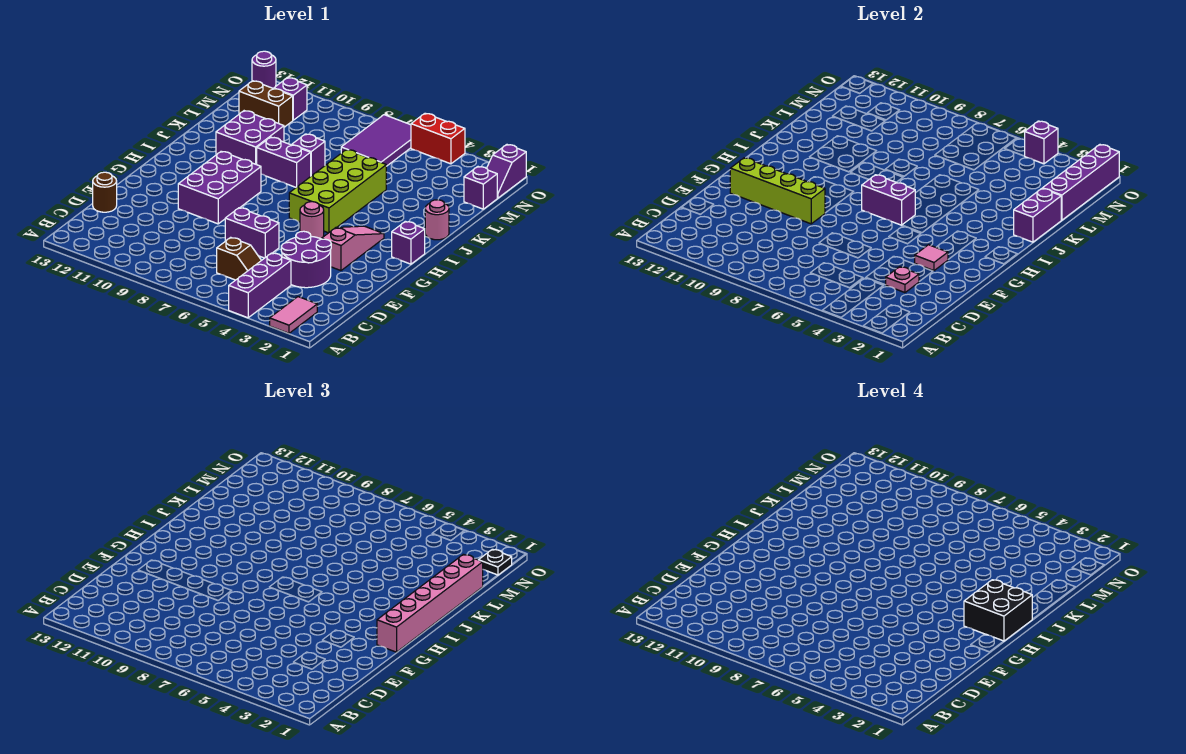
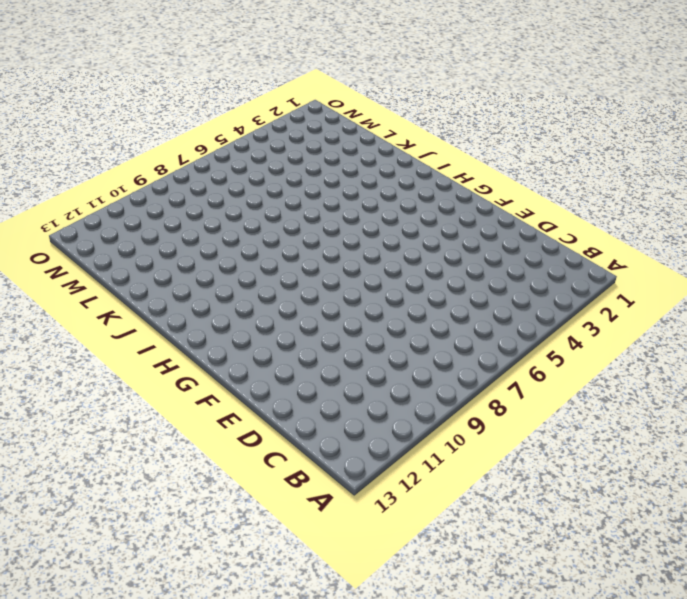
none -> pink 1x2 tile [270,297,317,333]
none -> purple 1x3 brick [229,253,291,318]
none -> brown 1x2 slope [217,237,261,280]
none -> purple 2x2 round brick [281,231,331,288]

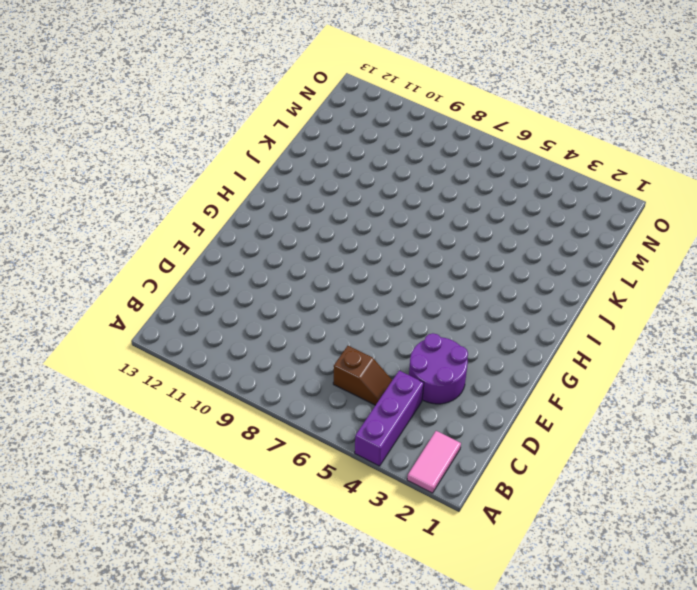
none -> brown 1x1 round brick [93,172,117,212]
none -> purple 1x2 brick [225,208,279,258]
none -> pink 1x3 slope [322,226,384,271]
none -> purple 2x3 brick [178,151,261,224]

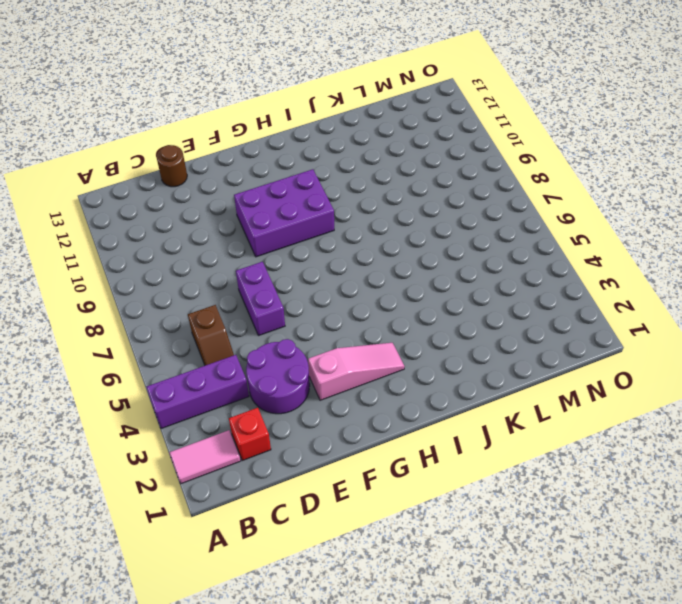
red 1x1 brick [229,408,271,461] -> none
none -> pink 1x1 round brick [300,202,324,239]
none -> purple 1x1 brick [392,221,425,264]
none -> lime 2x4 brick [289,150,386,233]
none -> pink 1x1 round brick [425,200,449,240]

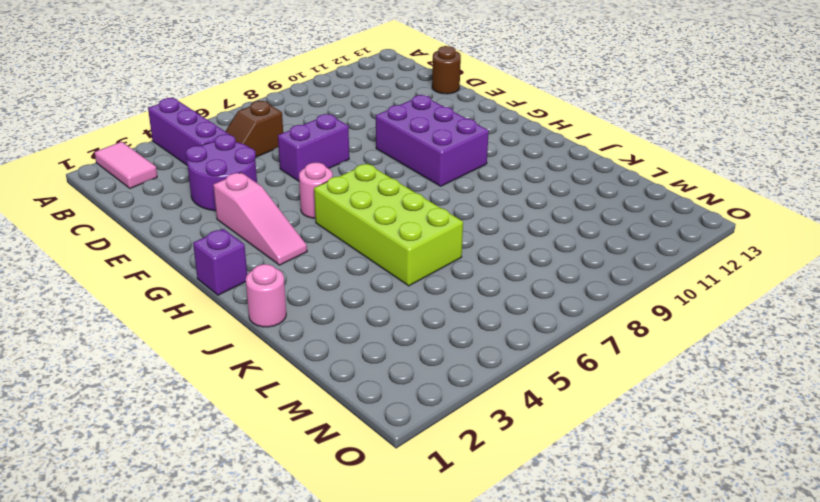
none -> purple 1x2 brick [257,137,311,187]
none -> purple 2x2 brick [216,111,284,165]
none -> purple 1x1 brick [292,134,325,176]
none -> purple 1x1 brick [464,167,497,209]

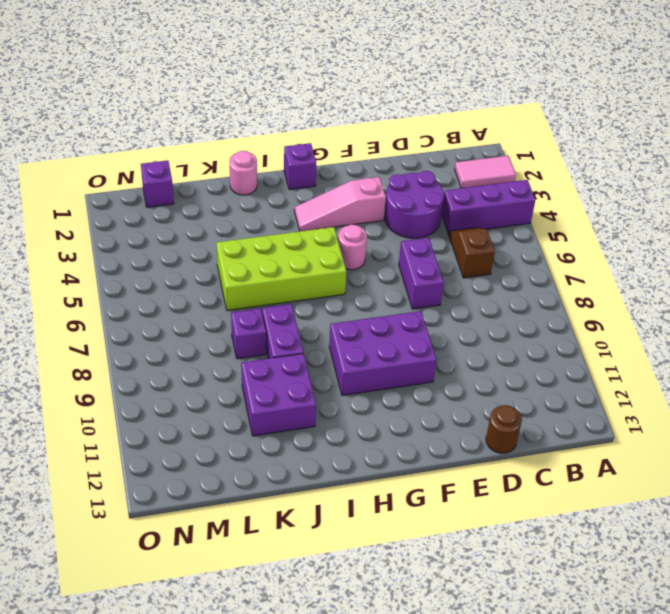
none -> purple 2x3 tile [341,115,411,166]
none -> brown 1x2 brick [239,81,293,127]
none -> purple 1x2 slope [487,145,526,198]
none -> purple 1x1 brick [274,78,307,120]

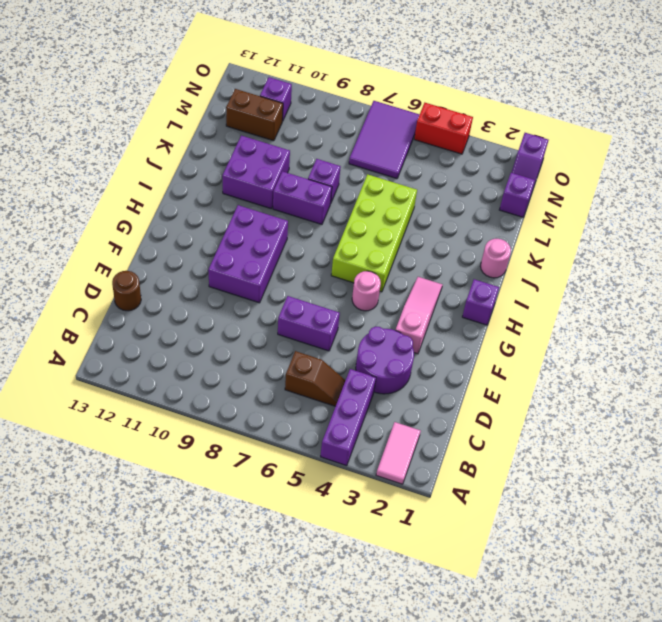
none -> purple 1x1 round brick [252,51,276,88]
none -> pink 1x1 plate [886,267,919,293]
none -> pink 1x1 tile [915,245,948,271]
none -> lime 1x4 brick [730,158,825,224]

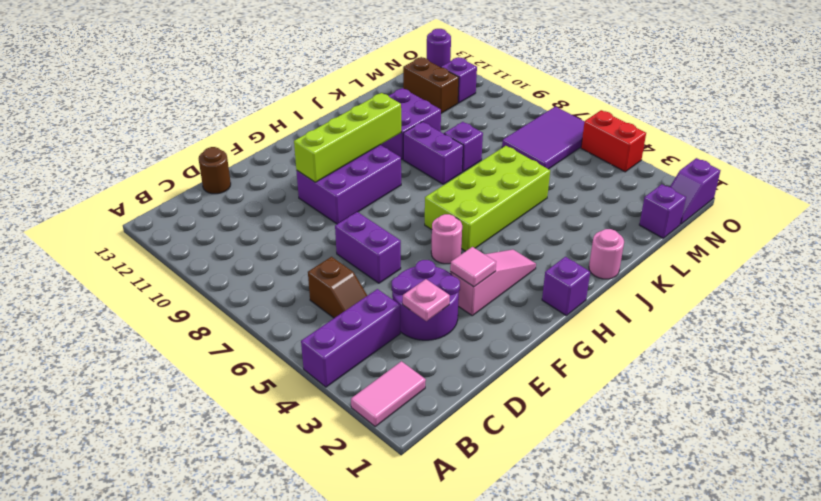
lime 1x4 brick [294,93,401,182] -> lime 1x4 brick turned to [730,158,825,224]
none -> purple 1x2 brick [862,175,915,225]
none -> purple 1x2 brick [1014,188,1061,242]
none -> purple 1x4 brick [1043,145,1119,220]
none -> purple 1x1 brick [1025,121,1058,164]

